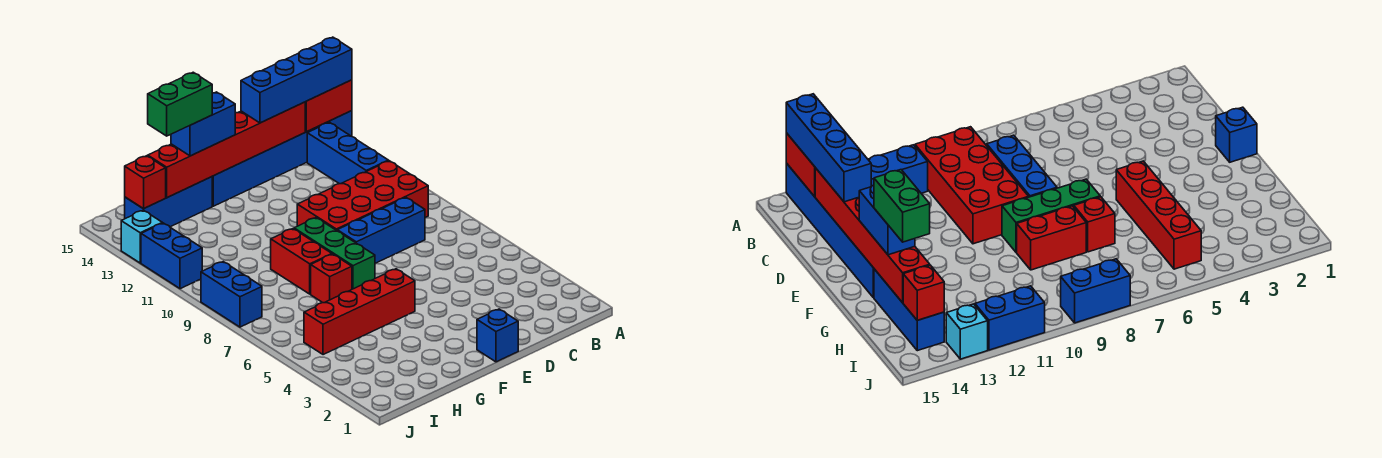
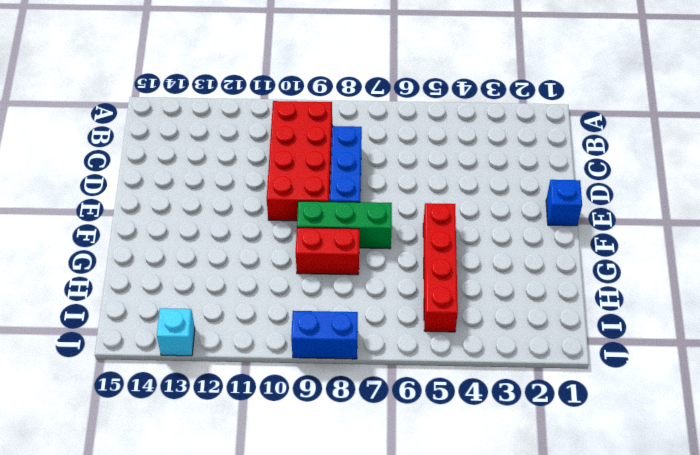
none -> blue 1x6 brick [212,111,352,206]
none -> blue 1x3 brick [307,122,388,184]
none -> red 1x1 brick [311,254,352,303]

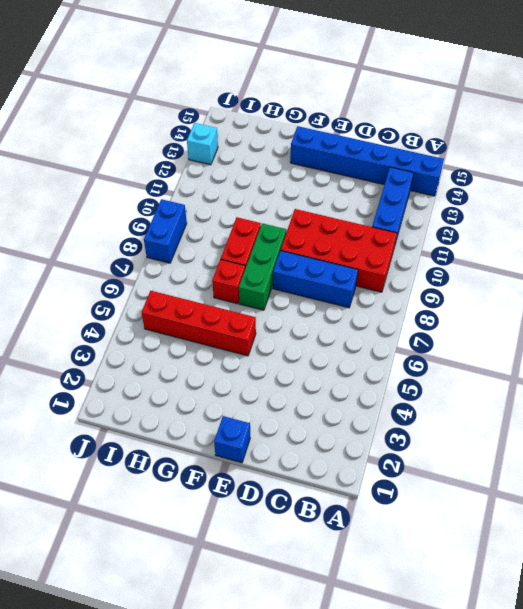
none -> blue 1x3 brick [125,177,212,227]
none -> blue 1x2 brick [141,223,202,289]
none -> red 1x2 brick [305,80,352,132]

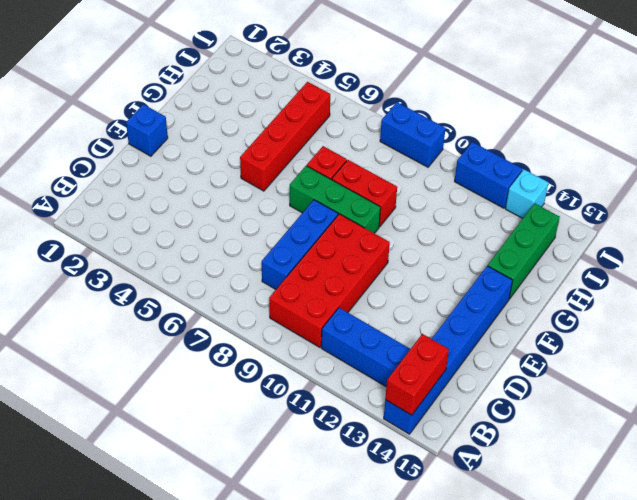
green 1x3 brick [488,203,560,299] -> blue 1x3 brick [125,177,212,227]
none -> red 1x6 brick [148,102,305,198]
none -> red 1x1 brick [125,156,166,209]
none -> blue 1x4 brick [241,37,352,123]

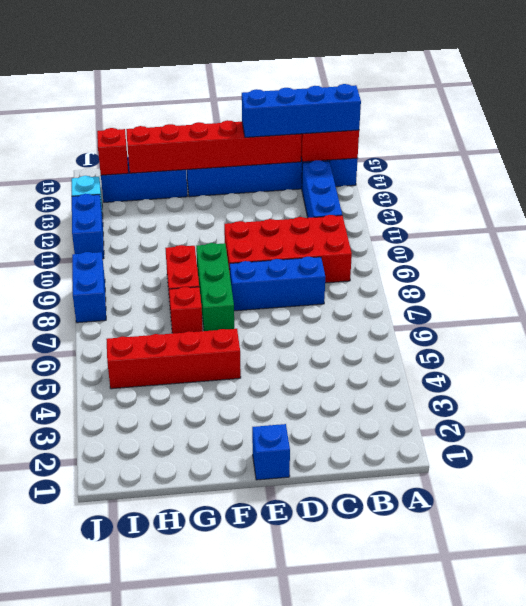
none -> blue 1x2 brick [171,92,235,156]
none -> green 1x2 brick [148,72,212,136]

